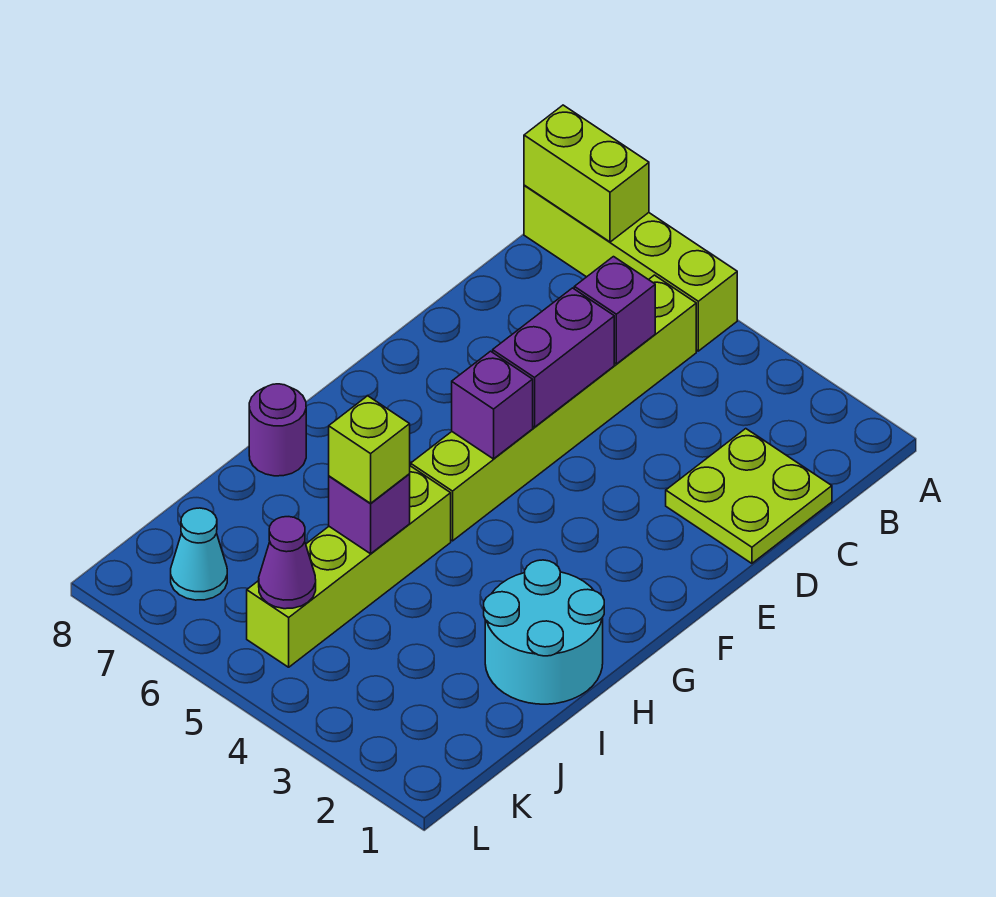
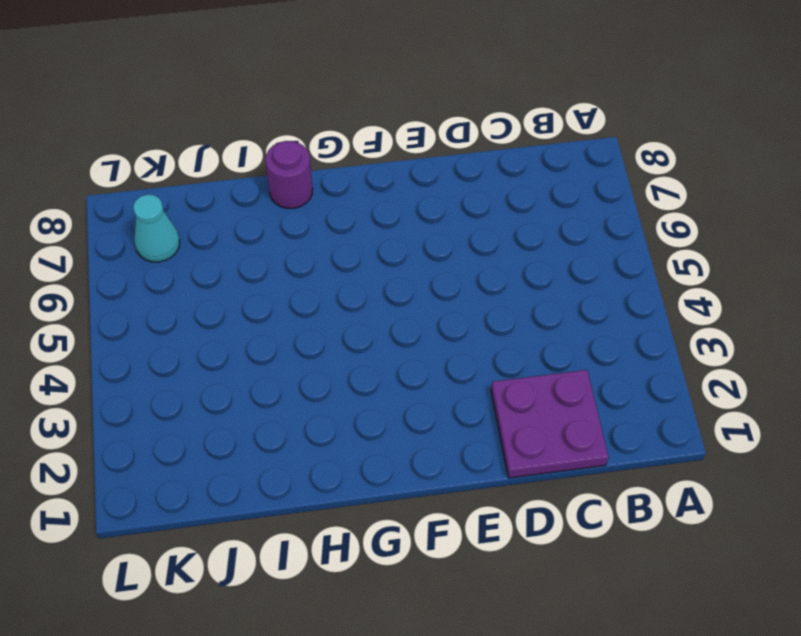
purple 2x2 plate [491,370,608,478] -> lime 2x2 plate [666,429,832,563]
none -> lime 1x4 brick [524,185,737,351]
none -> lime 1x6 brick [411,275,696,541]
none -> cyan 2x2 round brick [484,560,604,704]

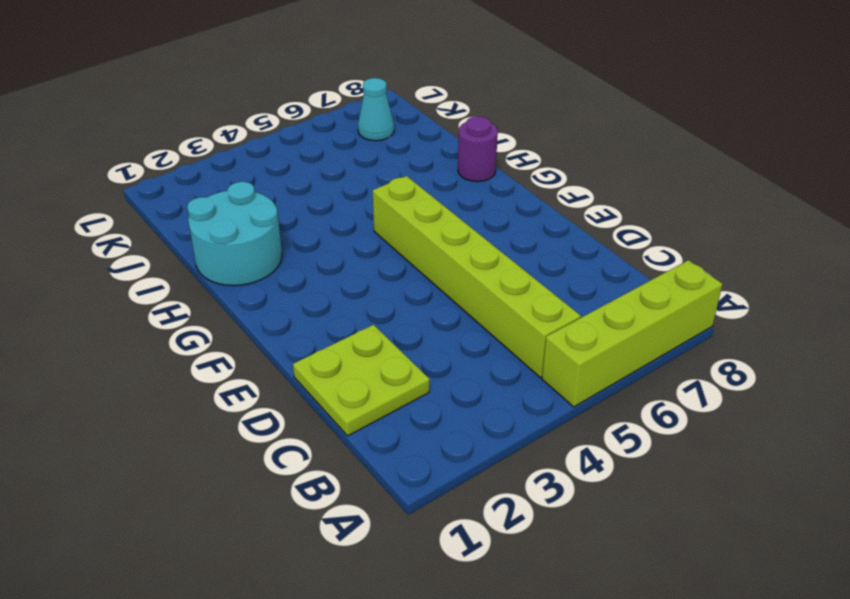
none -> lime 1x4 brick [247,466,451,667]
none -> lime 1x2 brick [524,105,649,242]
none -> purple 1x1 brick [574,257,655,364]

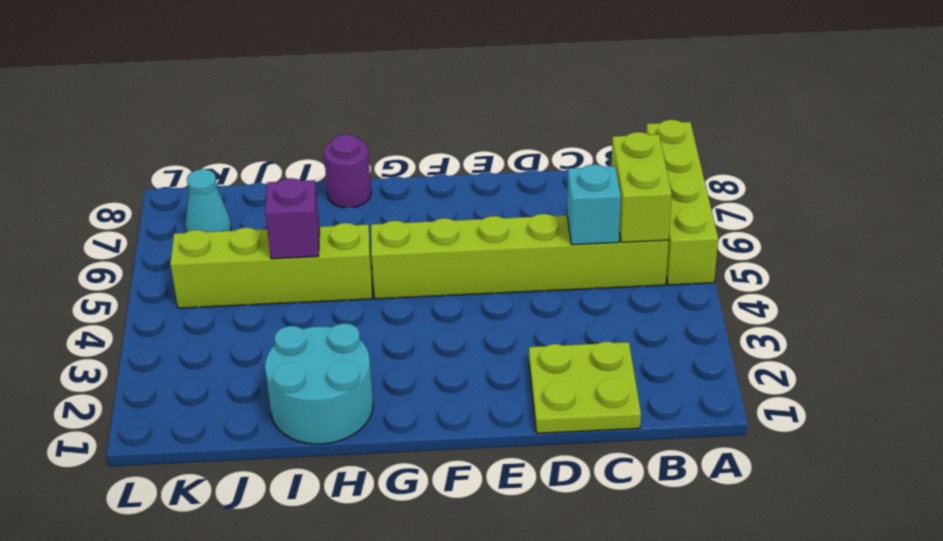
lime 1x2 brick [611,132,672,242] -> lime 1x2 brick moved to [524,105,649,242]
cyan 1x1 brick [567,164,621,245] -> purple 1x1 brick [574,257,655,364]
none -> purple 1x2 brick [493,288,614,427]
none -> purple 1x1 brick [452,351,533,459]
none -> purple 1x1 cone [259,517,316,609]

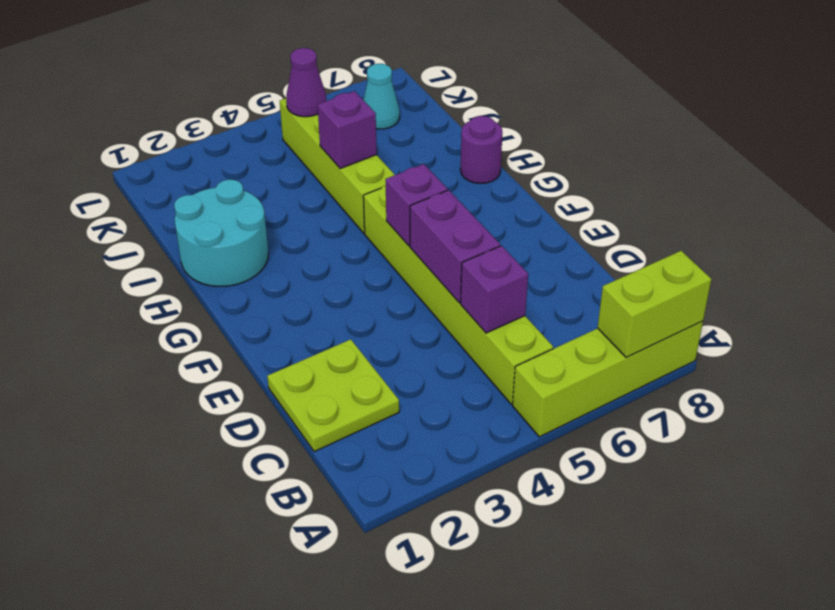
none -> lime 1x1 brick [329,396,410,503]

